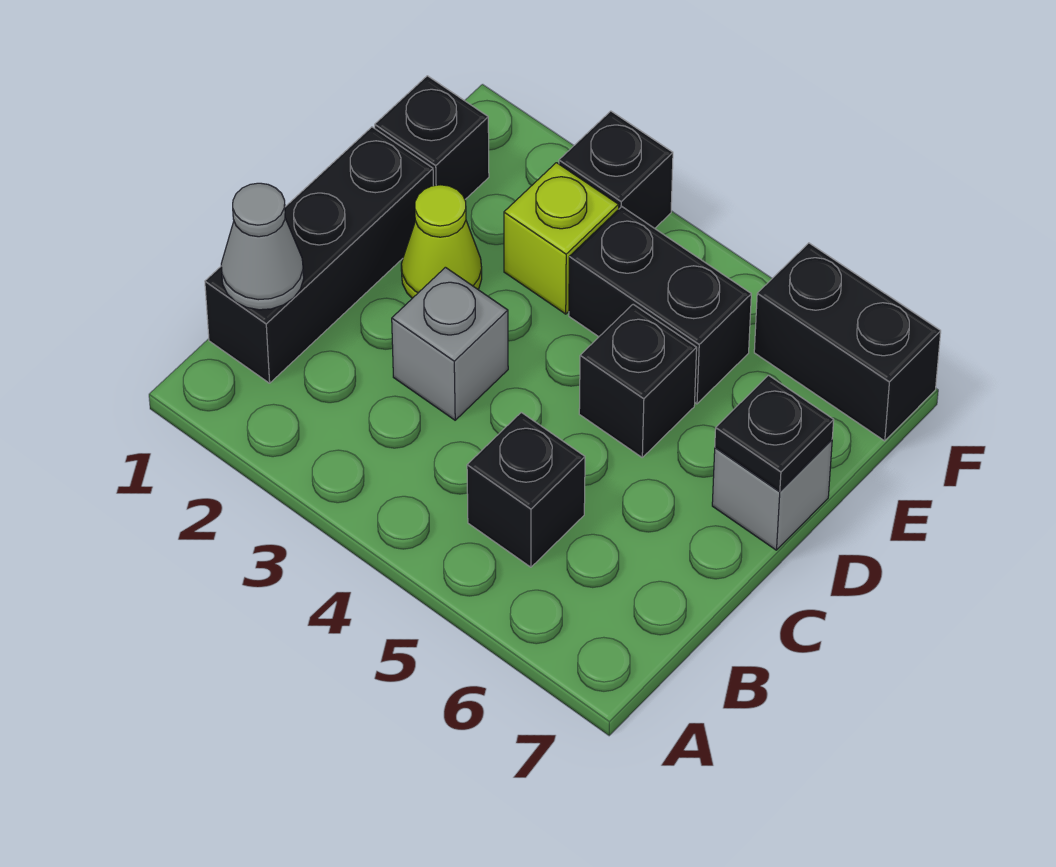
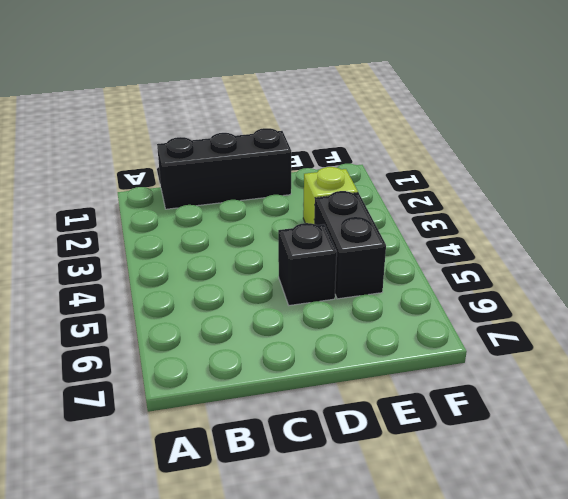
none -> black 1x1 brick [467,412,585,567]
none -> grey 1x1 brick [392,267,508,420]
none -> lime 1x1 cone [401,185,482,298]

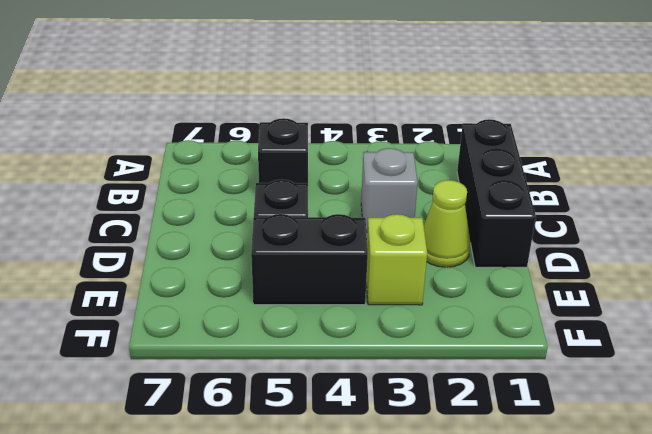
none -> grey 1x1 brick [712,440,832,550]
none -> black 1x1 brick [375,76,489,199]
none -> black 1x1 brick [559,111,673,228]

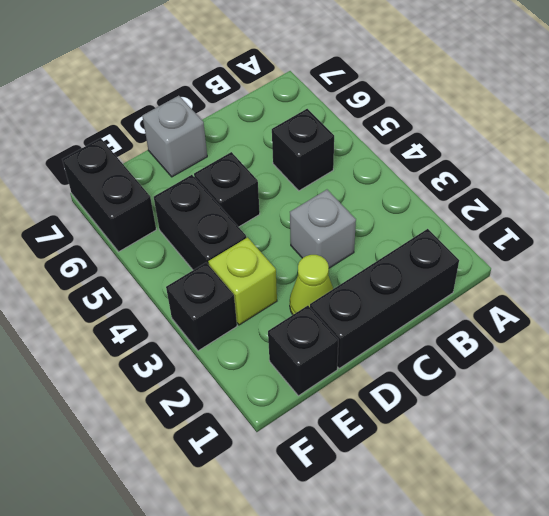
none -> grey 1x1 cone [221,183,304,310]
none -> black 1x1 plate [715,375,834,491]

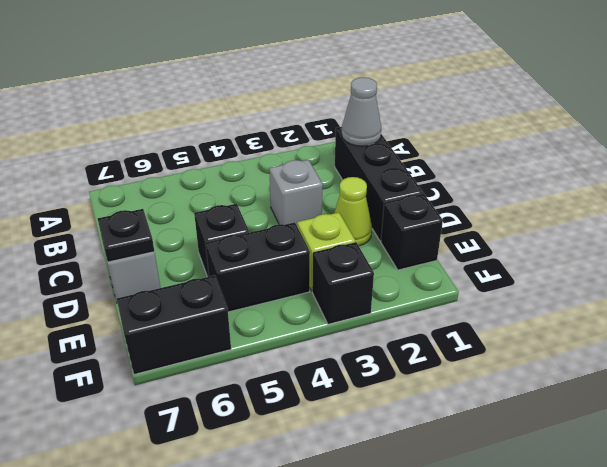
none -> black 1x1 brick [467,412,585,567]

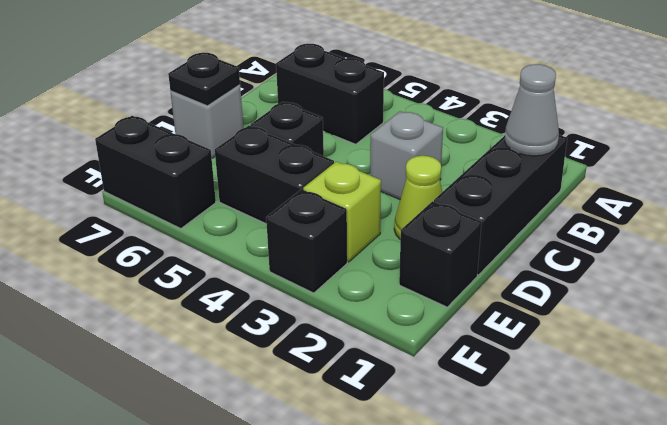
black 1x2 brick [276,44,384,144] -> black 1x1 brick [467,412,585,567]

